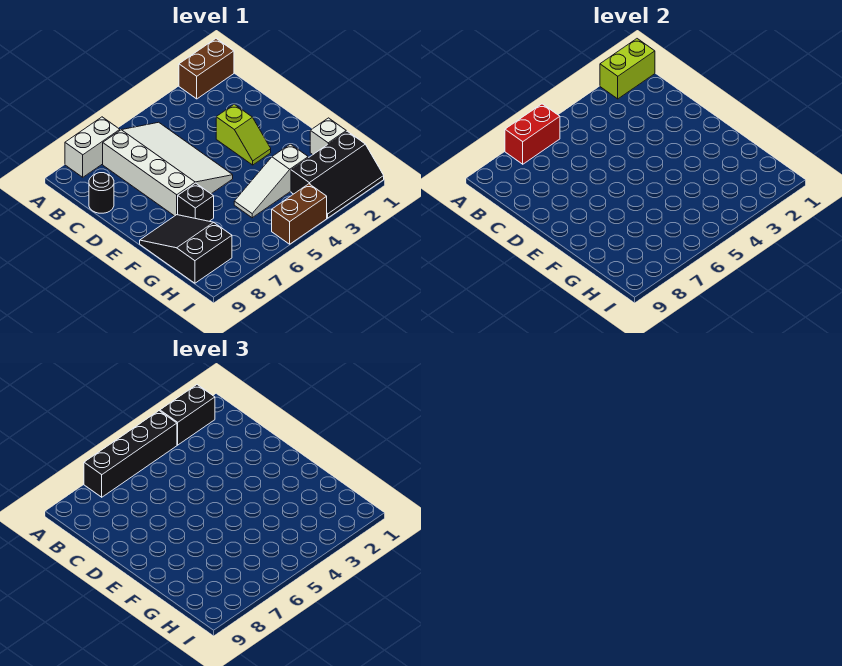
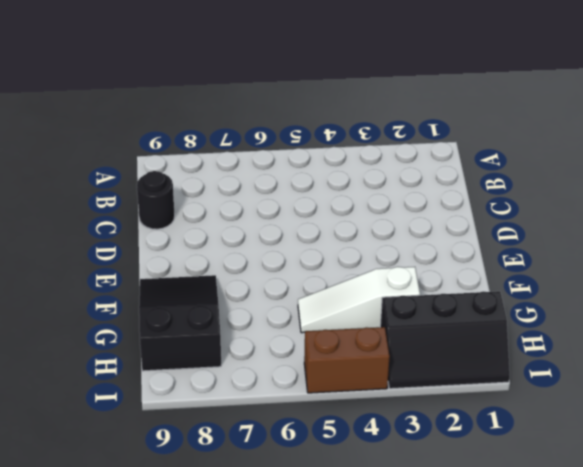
none -> brown 1x2 brick [179,39,234,99]
none -> white 1x2 brick [65,117,120,177]
none -> white 3x4 slope [103,122,233,216]

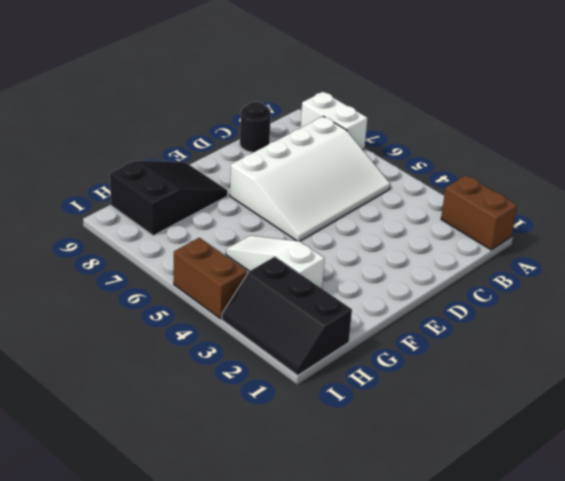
none -> lime 1x2 slope [216,104,271,165]
none -> black 1x1 brick [178,183,214,221]
none -> white 1x1 brick [310,118,346,155]

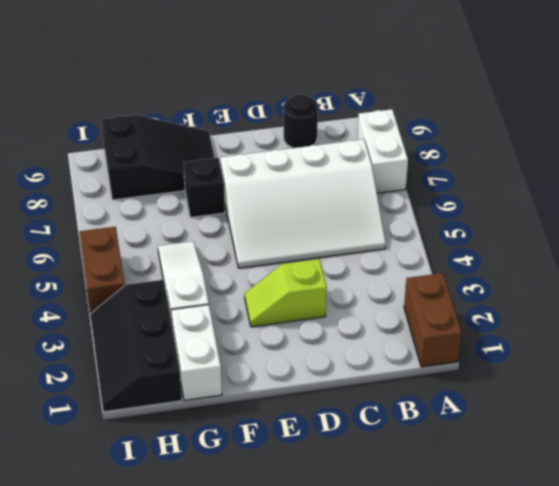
white 1x2 brick [171,305,222,400] -> white 1x1 brick [310,118,346,155]
none -> lime 1x2 brick [600,39,655,99]
none -> red 1x2 brick [505,104,560,164]
none -> black 1x2 brick [160,385,215,445]

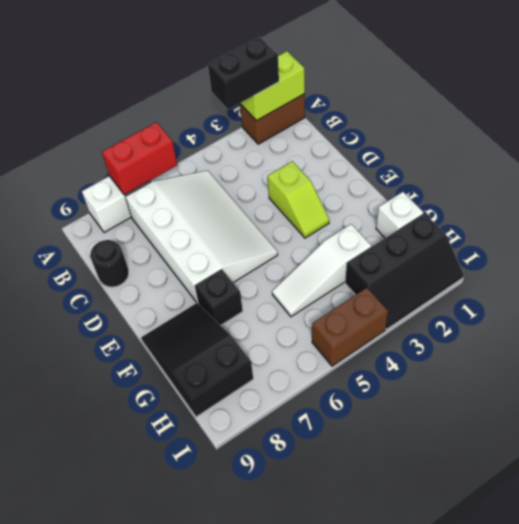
none -> black 1x4 brick [84,411,177,497]

